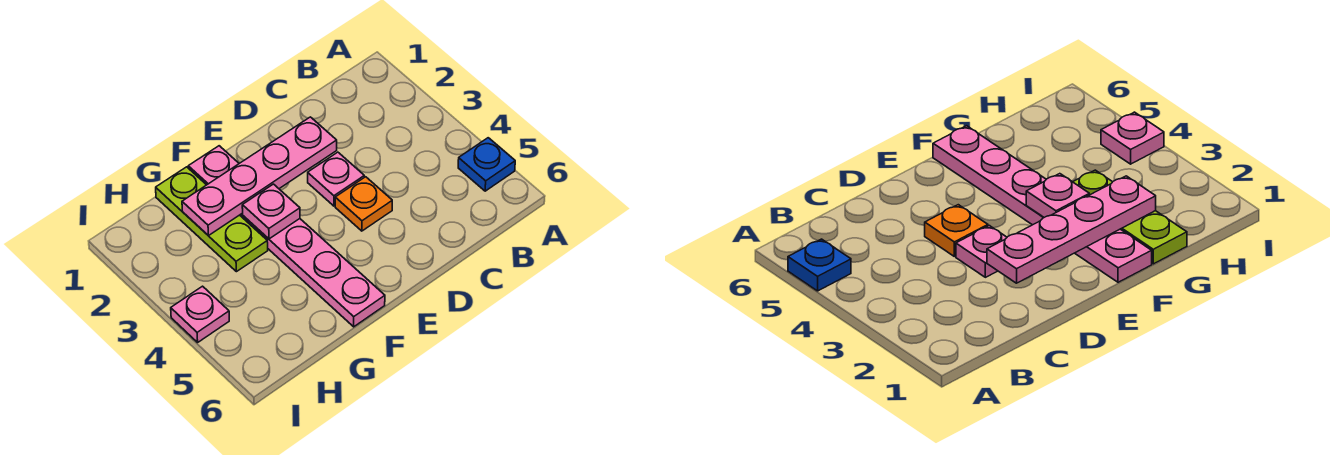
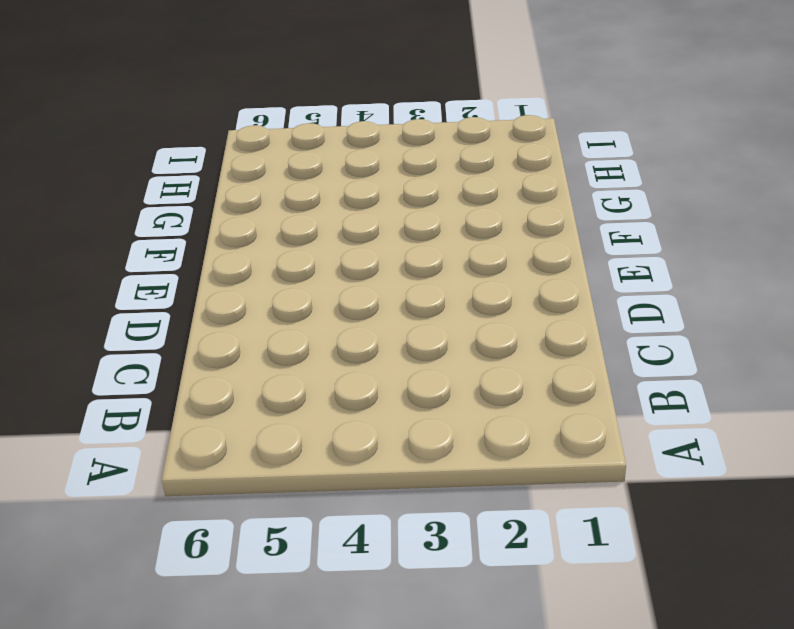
none -> blue 1x1 plate [458,138,515,191]
none -> pink 1x1 plate [308,152,364,206]

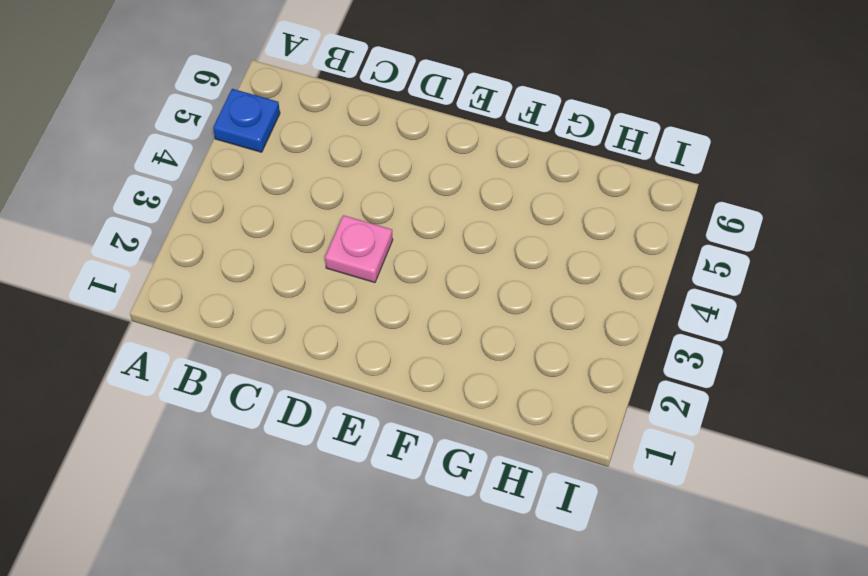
none -> orange 1x1 plate [335,177,392,231]
none -> pink 1x6 plate [188,146,385,327]

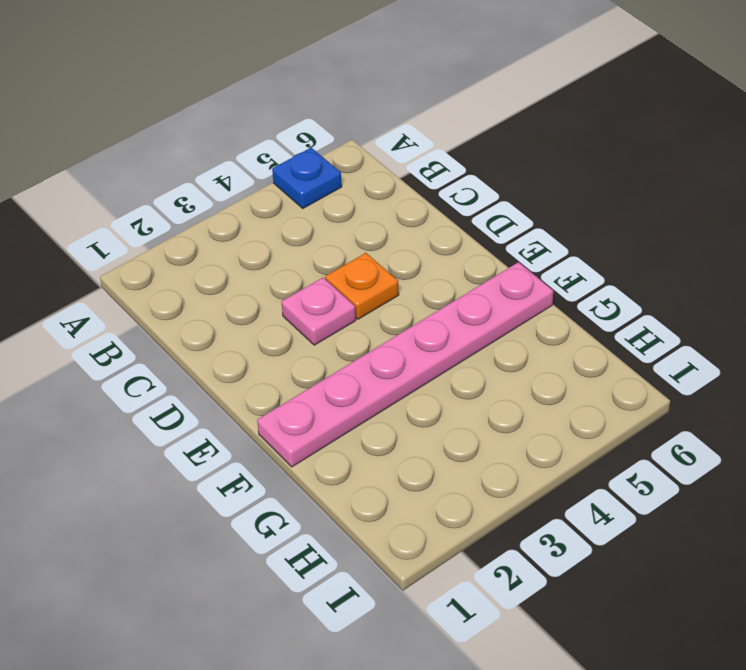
none -> lime 1x3 plate [156,167,268,272]
none -> pink 1x1 plate [171,286,229,342]

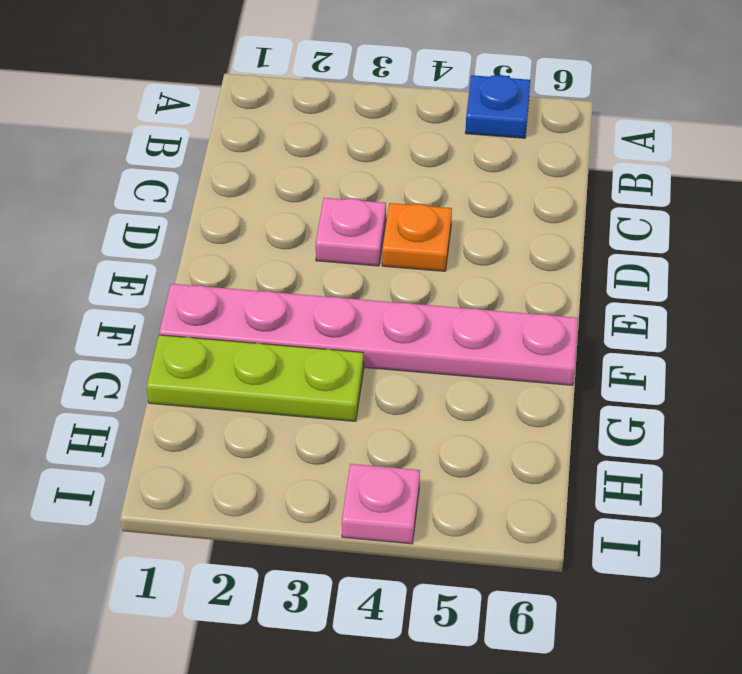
none -> pink 1x4 plate [182,117,337,236]
none -> pink 1x1 plate [242,184,300,239]

